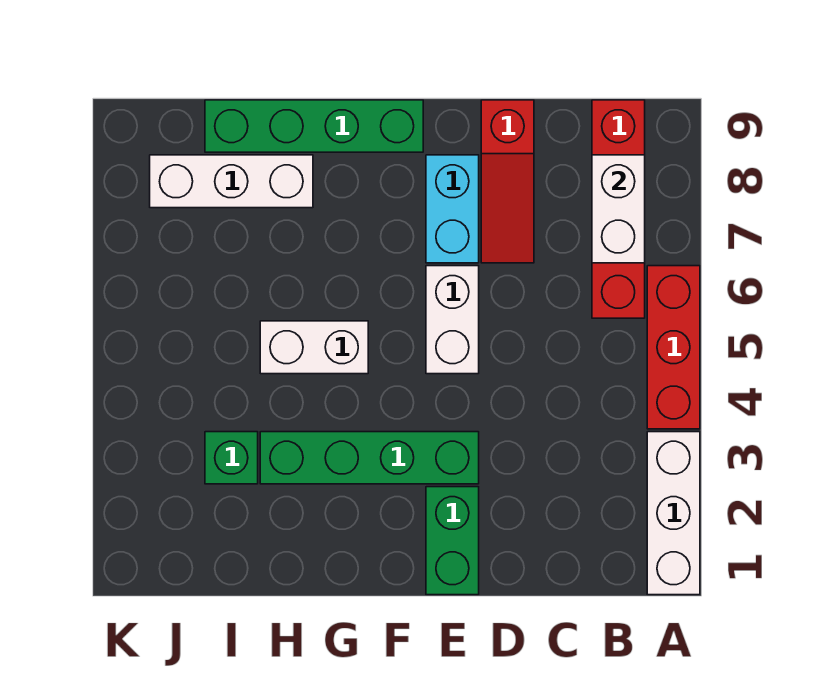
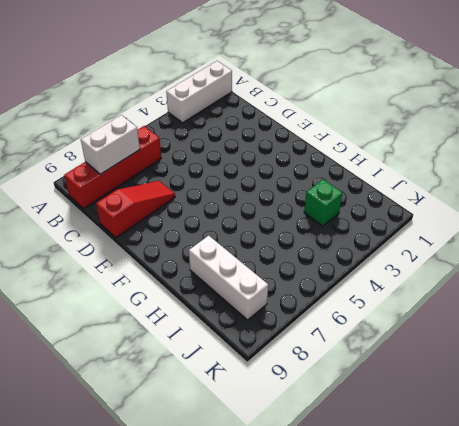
none -> red 1x3 brick [647,266,700,429]
none -> green 1x2 brick [426,487,479,595]
none -> green 1x4 brick [260,432,479,484]

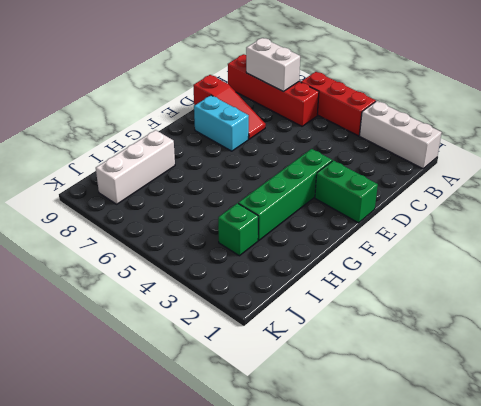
none -> white 1x2 brick [426,266,479,374]
none -> green 1x4 brick [205,100,423,152]
none -> white 1x2 brick [260,321,368,374]

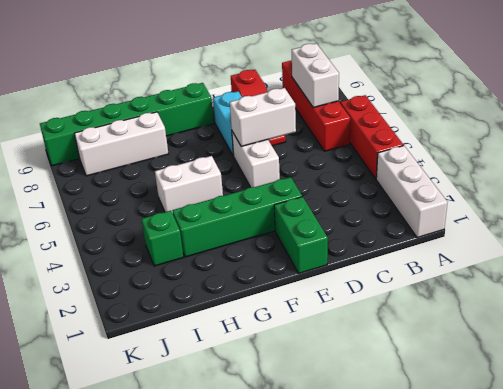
white 1x2 brick [230,88,296,146] -> none
green 1x6 brick [40,83,214,166] -> green 1x4 brick [205,100,423,152]

